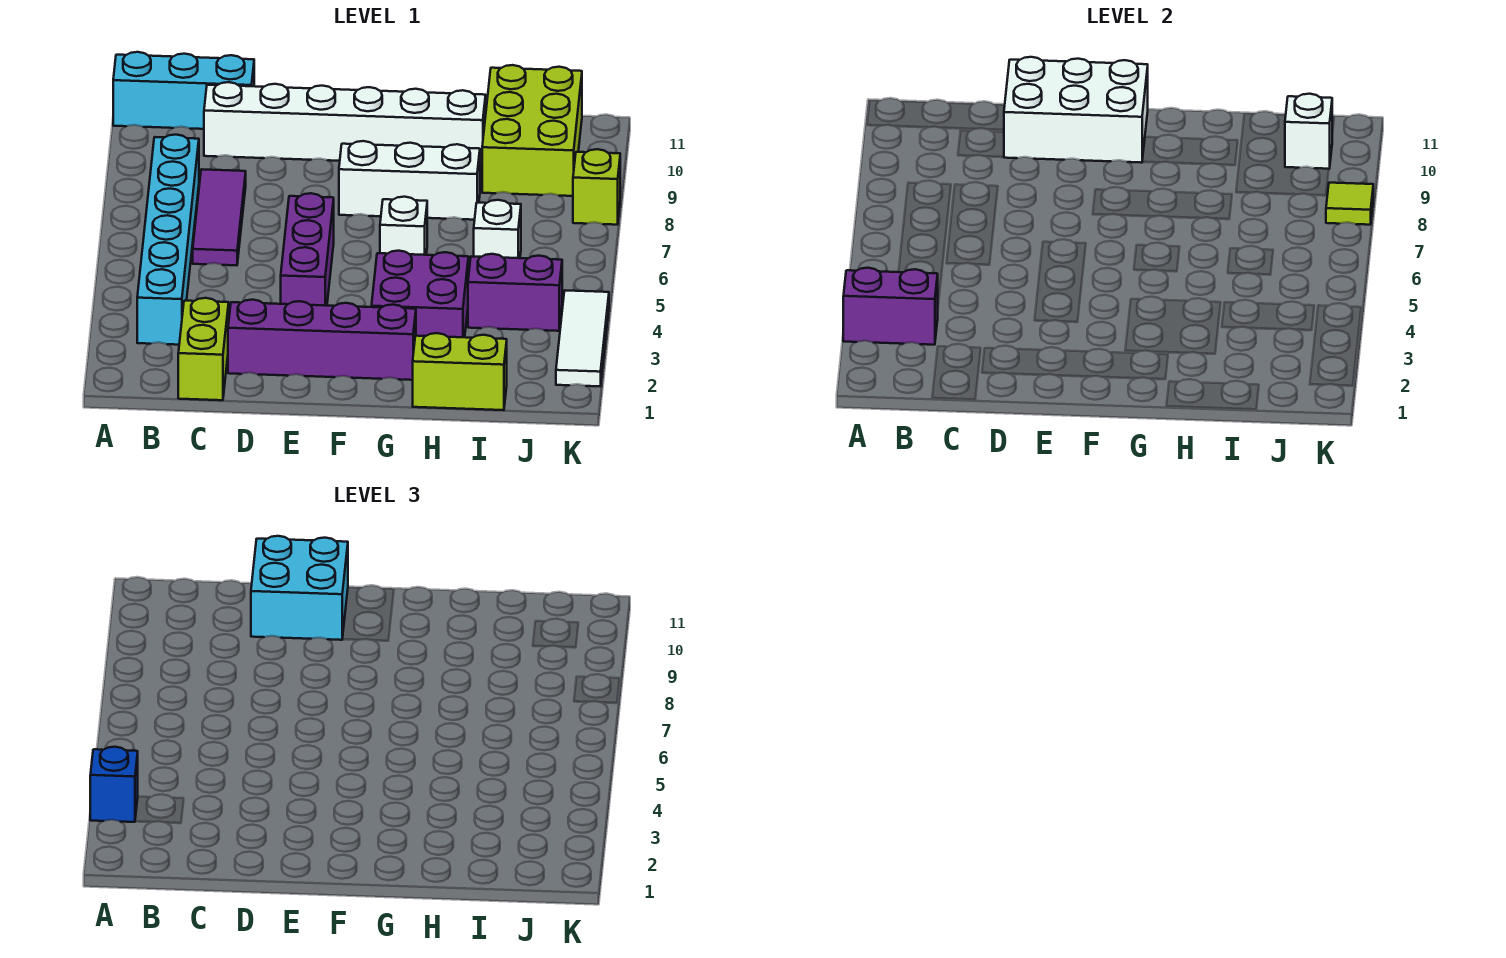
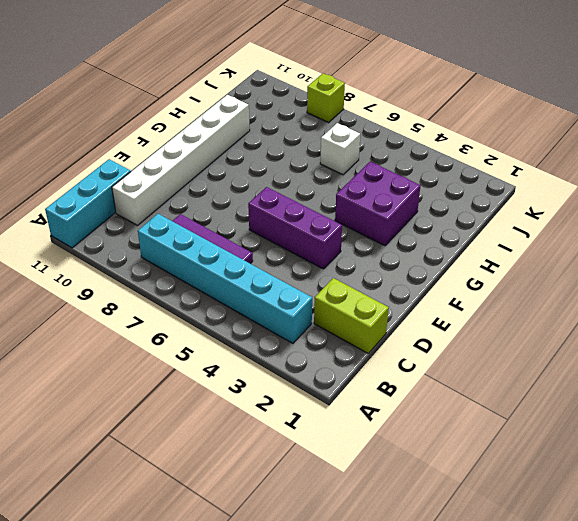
none -> purple 1x4 brick [228,300,416,380]
none -> white 1x3 brick [339,141,480,220]
none -> white 1x1 brick [380,197,427,255]

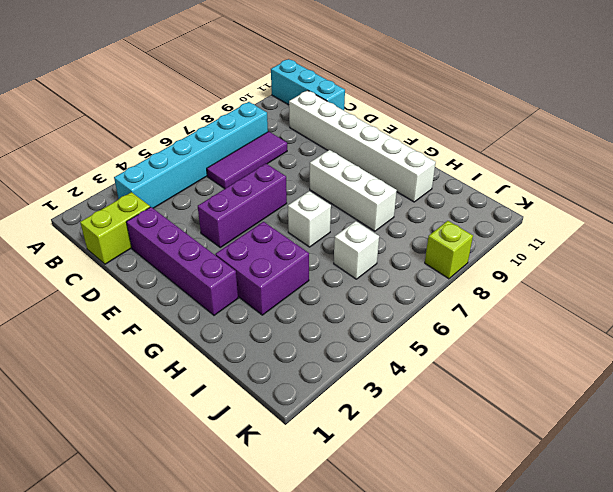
none -> lime 1x2 brick [413,333,507,410]
none -> purple 1x2 brick [468,254,562,331]
none -> lime 2x3 brick [482,65,582,196]

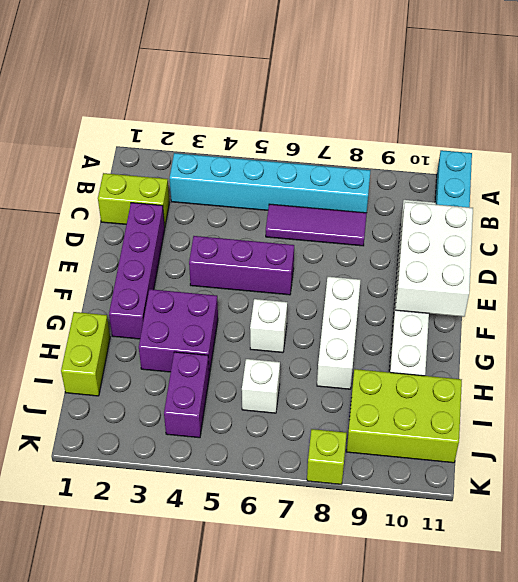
none -> white 1x3 tile [556,290,609,386]
none -> purple 1x2 brick [843,268,938,345]
none -> white 1x1 brick [1285,94,1332,169]

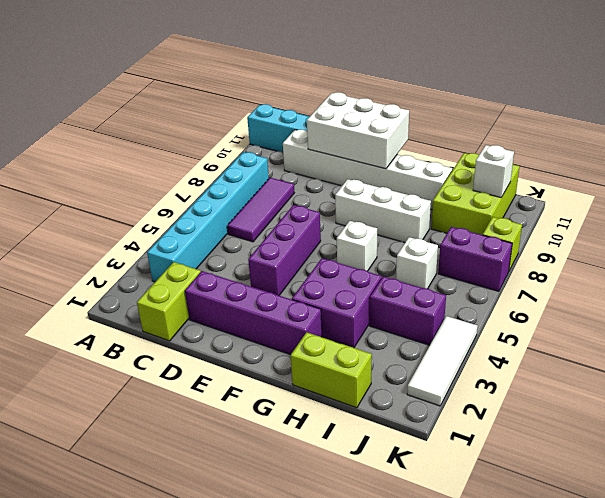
purple 1x2 brick [438,227,512,291] -> purple 1x2 brick moved to [843,268,938,345]
none -> lime 1x1 tile [1326,183,1373,225]
none -> blue 1x1 brick [90,747,138,822]
none -> cyan 2x2 brick [251,536,348,640]

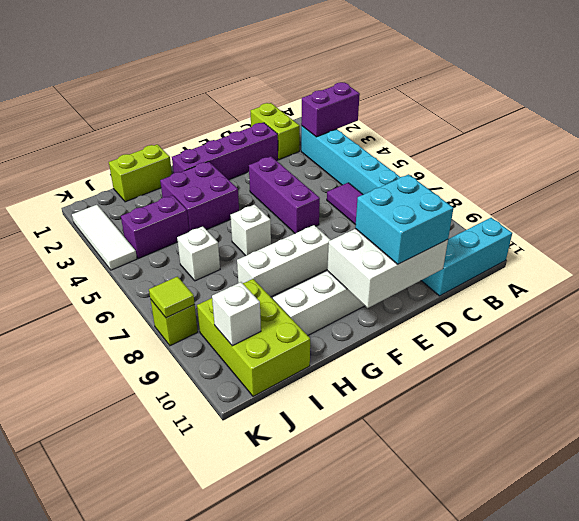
none -> blue 1x1 brick [90,747,138,822]

